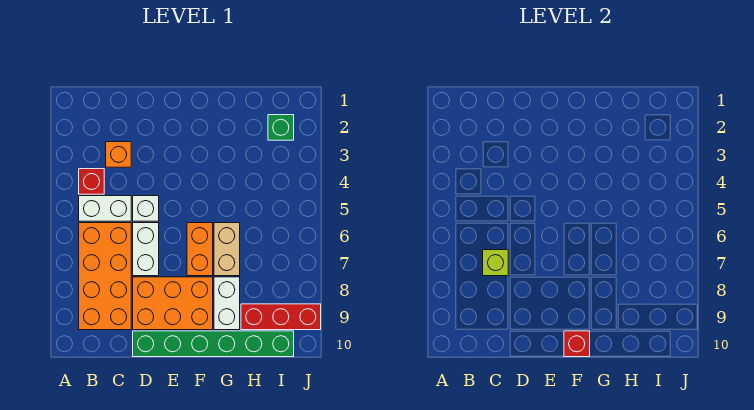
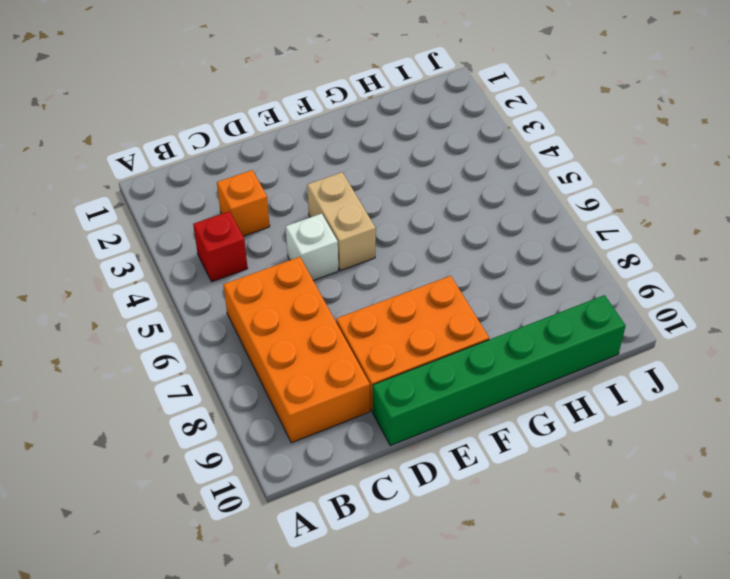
tan 1x2 brick [307,172,376,271] -> tan 1x2 brick moved to [214,223,240,276]
none -> white 1x2 brick [79,196,131,221]
none -> white 1x2 brick [133,223,159,276]
none -> orange 1x2 brick [187,223,213,276]

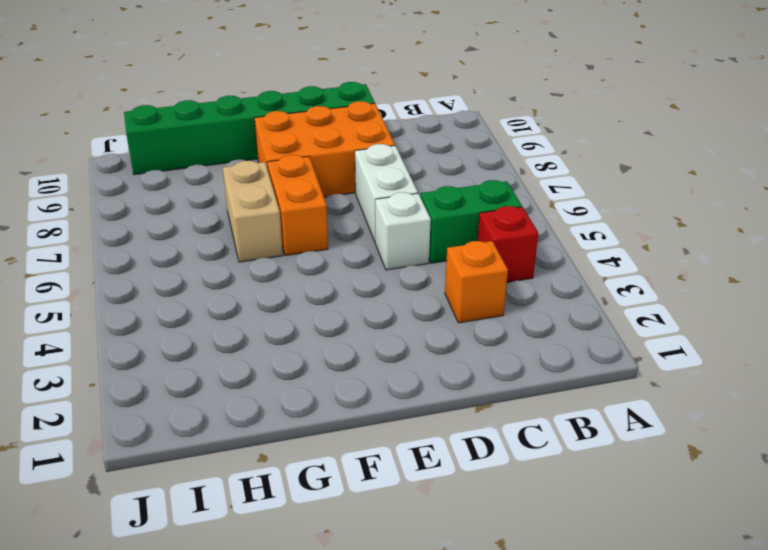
green 1x2 brick [421,180,522,263] -> white 1x2 brick [79,196,131,221]
none -> orange 2x4 brick [79,223,131,330]
none -> white 1x2 brick [214,277,240,330]
none -> red 1x3 brick [241,304,321,330]

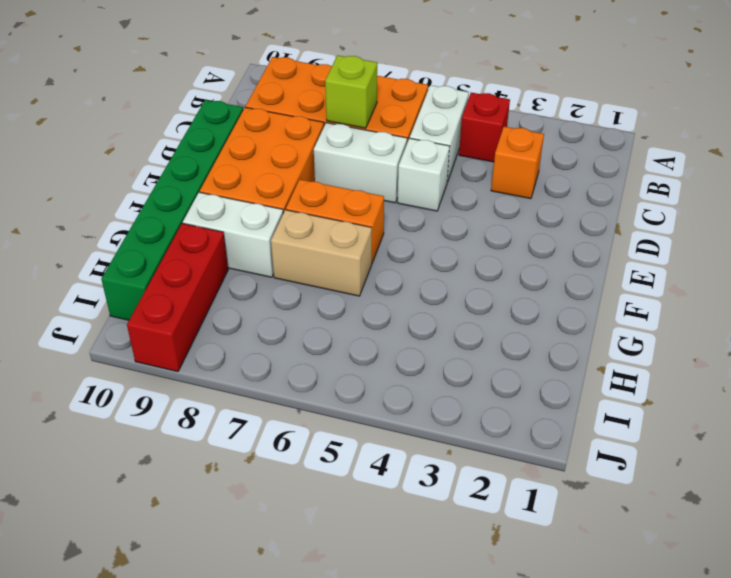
none -> green 1x1 brick [268,115,294,140]
none -> red 1x1 brick [564,331,590,357]

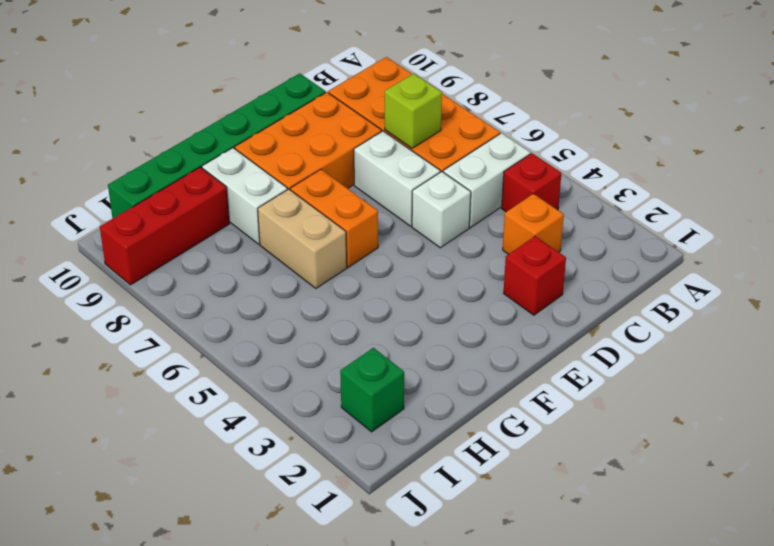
red 1x1 brick [504,236,566,315] -> red 1x1 brick moved to [564,331,590,357]

